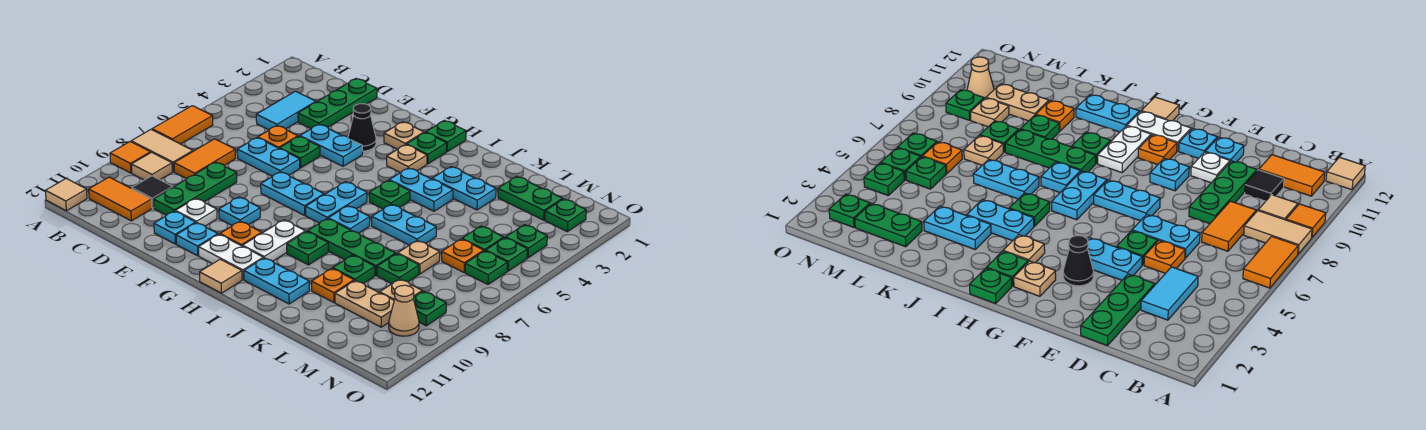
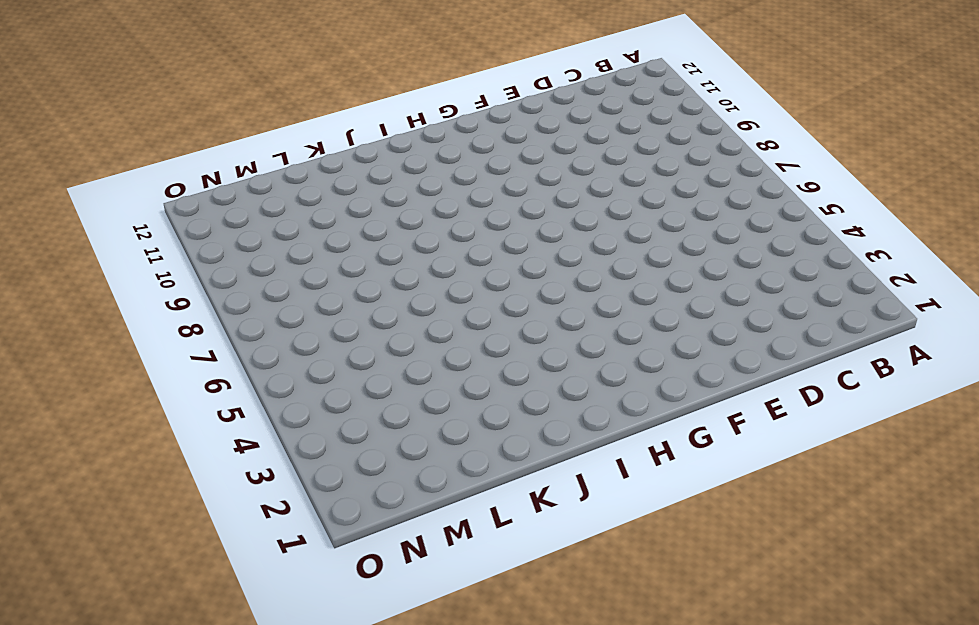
none -> orange 1x2 tile [152,106,213,144]
none -> tan 1x2 tile [131,130,193,172]
none -> orange 1x1 tile [110,142,151,173]
none -> tan 1x1 tile [46,179,87,211]

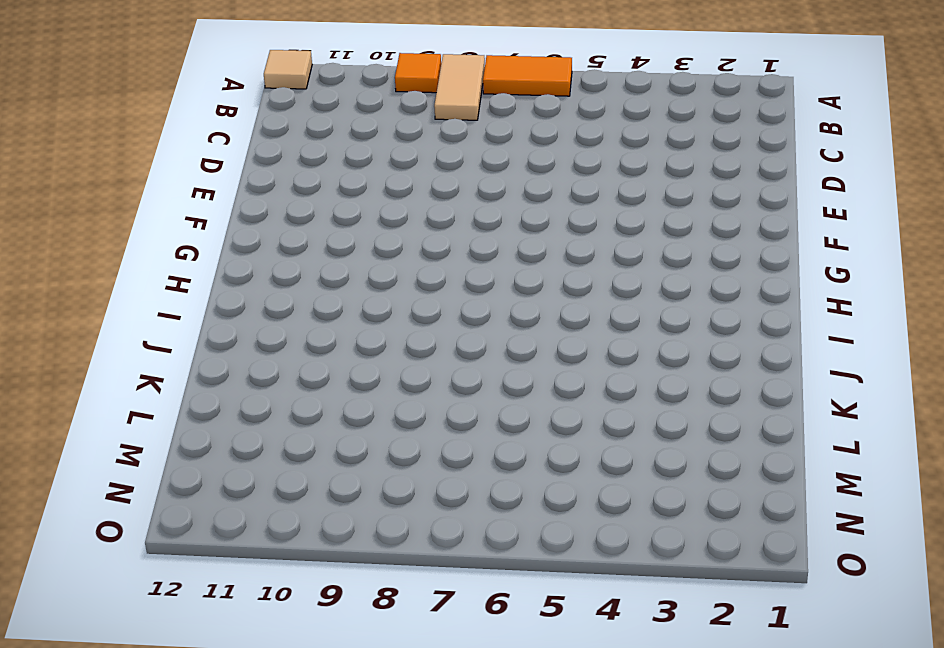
none -> tan 1x1 tile [131,152,172,180]
none -> orange 1x2 tile [89,177,152,221]
none -> cyan 1x2 tile [256,91,316,130]
none -> orange 1x2 tile [174,139,236,179]

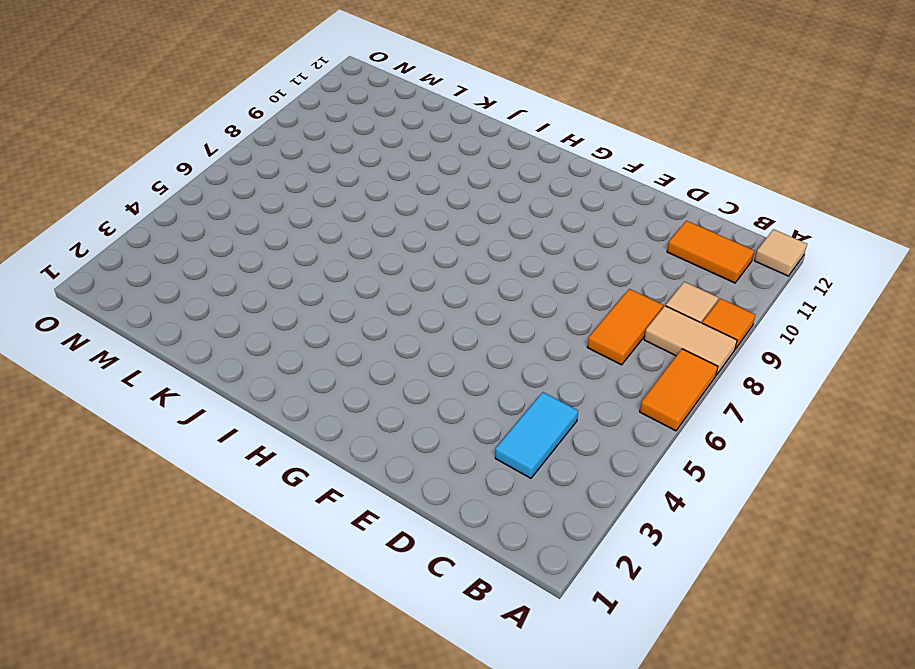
none -> black 1x1 tile [132,176,173,208]
none -> green 1x3 plate [298,79,377,129]
none -> orange 1x1 plate [258,126,298,149]
none -> cyan 1x2 plate [237,138,300,176]

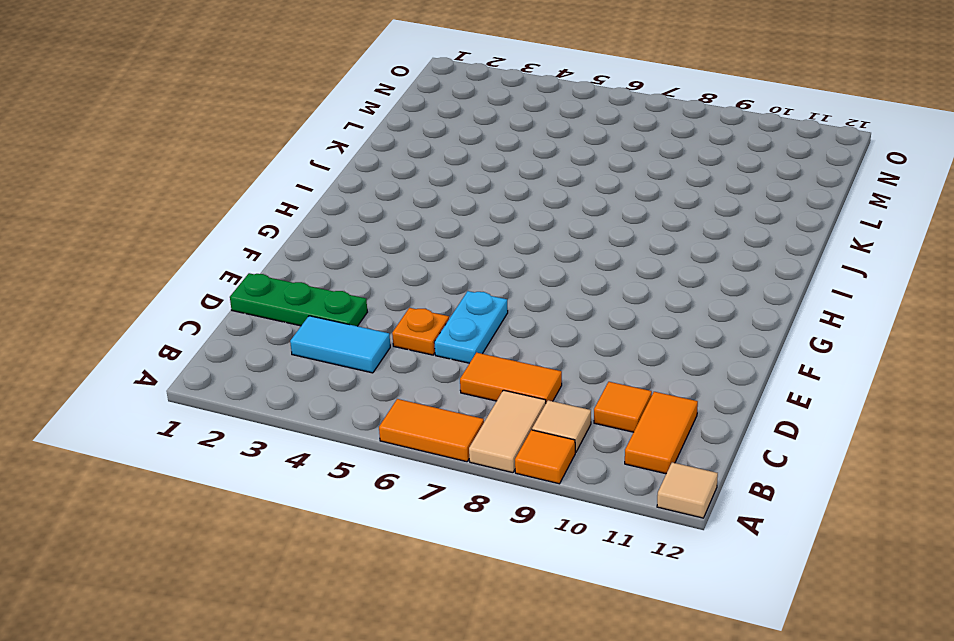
orange 1x1 tile [594,382,652,432] -> black 1x1 tile [132,176,173,208]
none -> green 1x3 plate [154,162,237,215]
none -> cyan 1x2 plate [300,124,362,166]
none -> green 1x1 plate [280,137,320,168]
none -> white 1x1 plate [176,198,217,226]

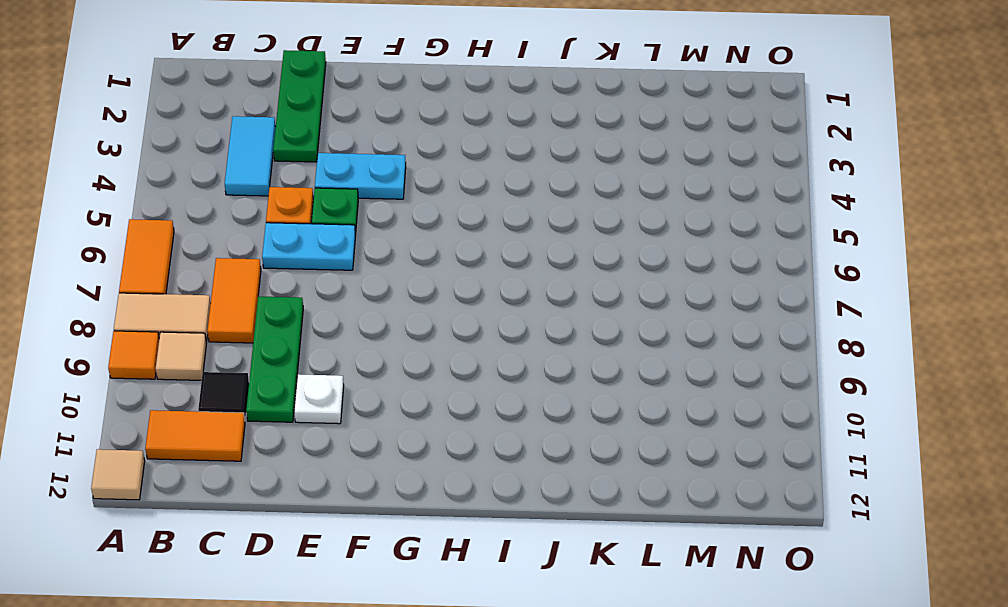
none -> cyan 1x1 plate [154,211,196,244]
none -> black 1x1 cone [348,104,376,151]
none -> cyan 1x2 plate [261,172,324,215]
none -> cyan 1x1 plate [219,197,260,226]

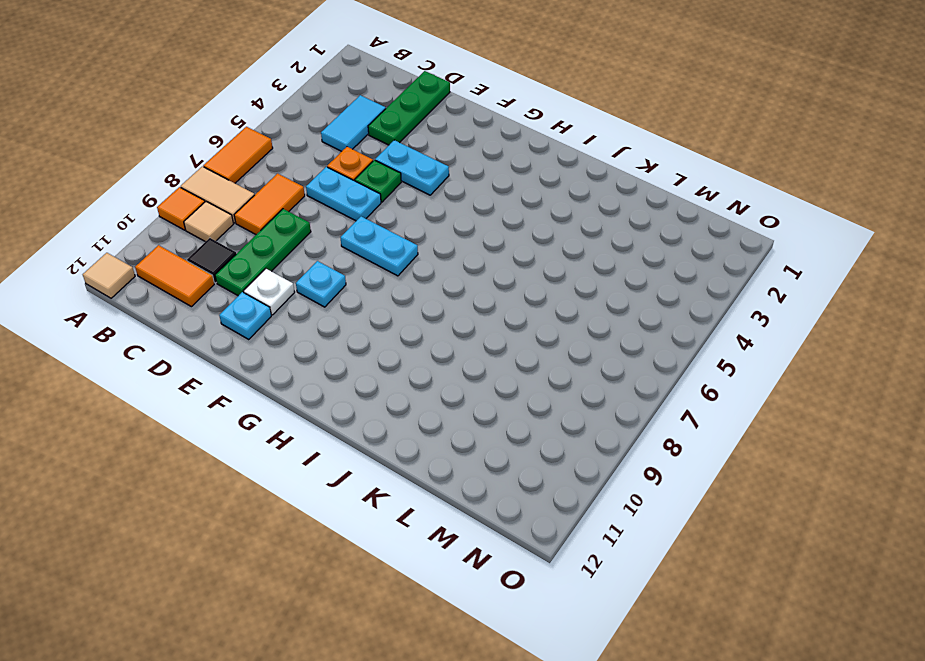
none -> black 1x1 cone [348,104,376,151]
none -> cyan 1x1 plate [176,223,218,256]
none -> tan 1x1 plate [384,122,424,149]
none -> orange 1x1 plate [220,221,262,246]

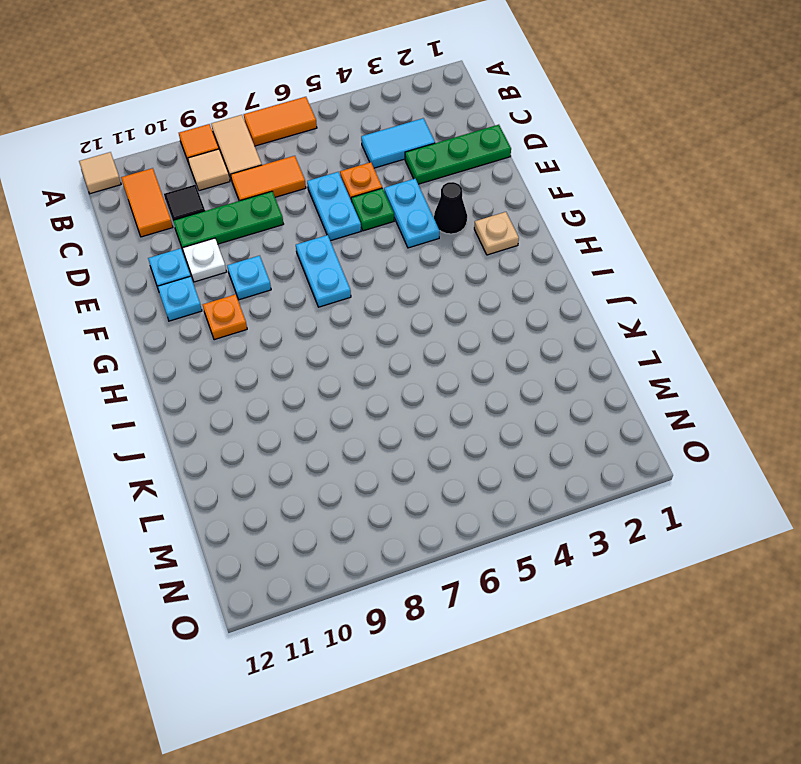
none -> white 1x2 plate [199,234,263,280]
none -> green 1x1 plate [426,121,466,152]
none -> green 1x1 plate [406,133,447,164]
none -> tan 1x1 plate [387,145,427,173]

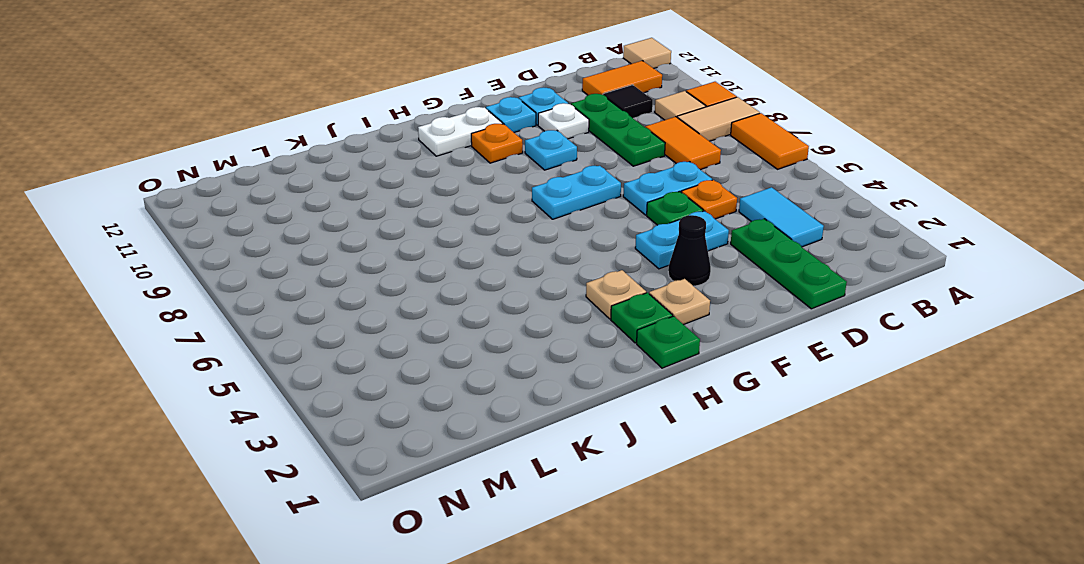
none -> cyan 1x2 plate [306,182,367,223]
none -> white 1x2 plate [243,220,305,261]
none -> tan 1x1 tile [200,259,242,293]
none -> cyan 1x2 plate [389,168,453,211]

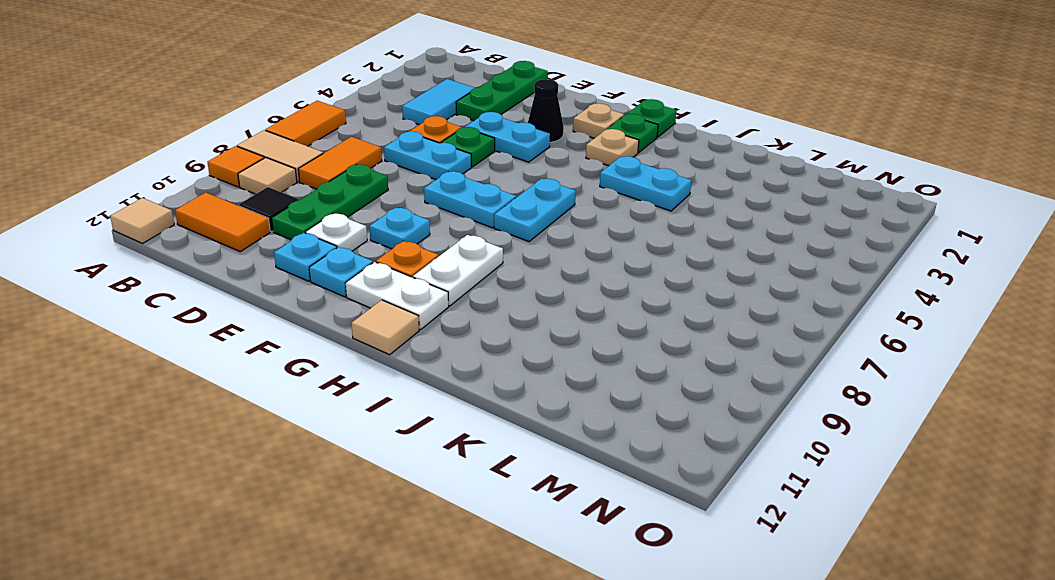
none -> green 1x1 plate [369,180,410,209]
none -> cyan 1x1 plate [328,206,370,233]
none -> green 1x3 plate [308,219,396,275]
none -> green 1x1 plate [287,232,328,265]

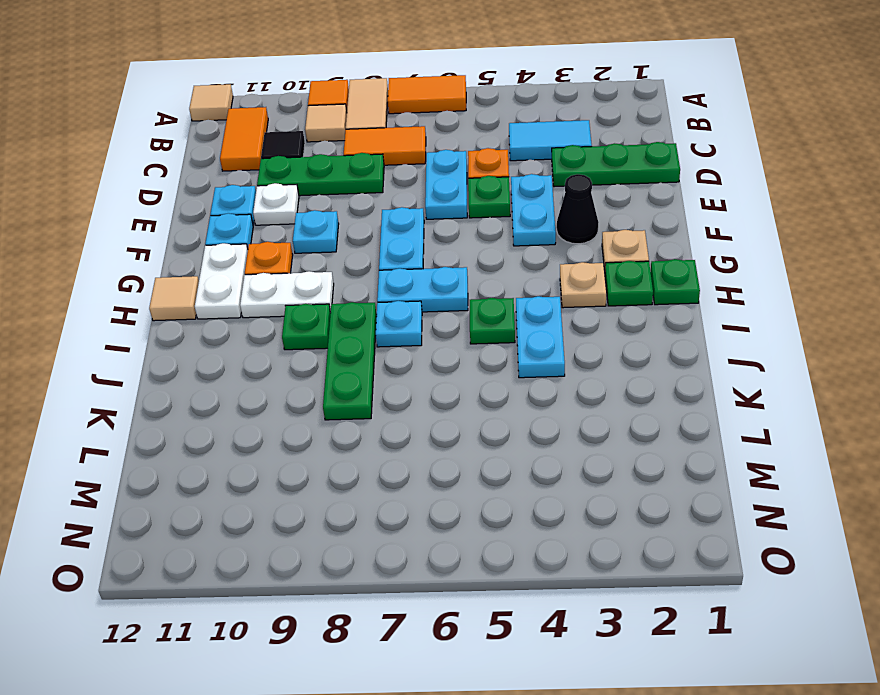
none -> cyan 1x2 plate [244,258,310,304]
none -> cyan 1x2 plate [432,167,496,210]
none -> cyan 1x2 plate [372,204,436,245]
none -> green 1x1 plate [333,255,375,284]

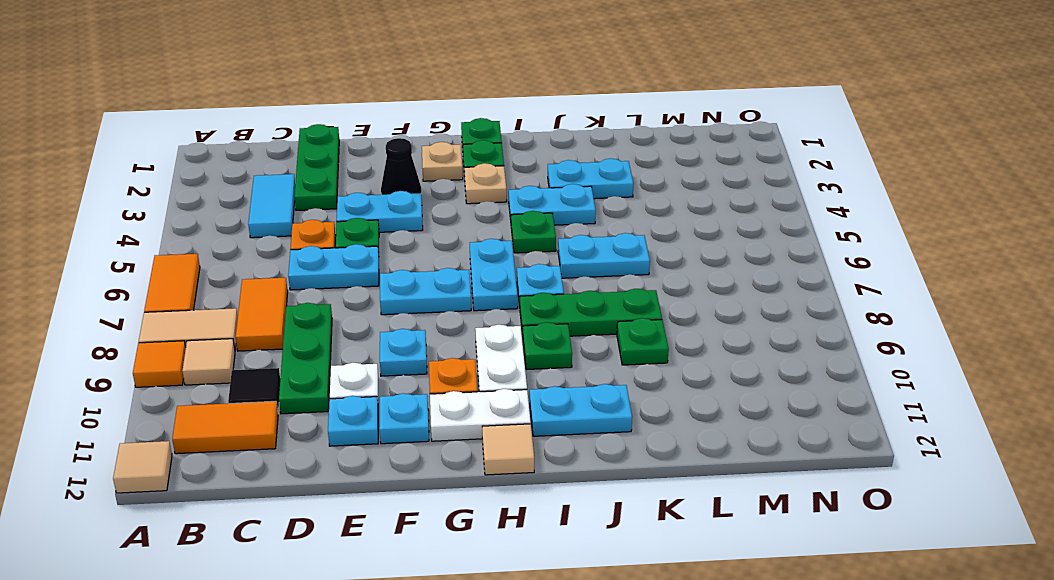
none -> orange 1x1 plate [312,268,354,302]
none -> green 1x2 plate [498,176,562,220]
none -> tan 1x1 plate [398,240,440,274]
none -> green 1x1 plate [377,254,419,284]

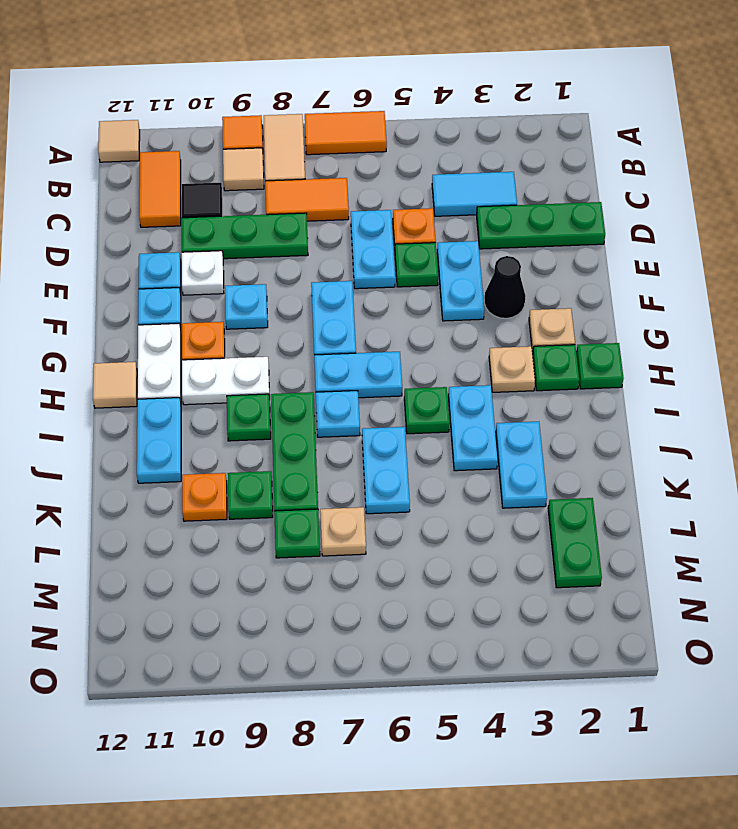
none -> tan 1x2 plate [335,281,394,327]
none -> green 1x1 plate [462,226,504,251]
none -> orange 1x1 plate [442,239,484,273]
none -> tan 1x1 plate [380,279,422,300]

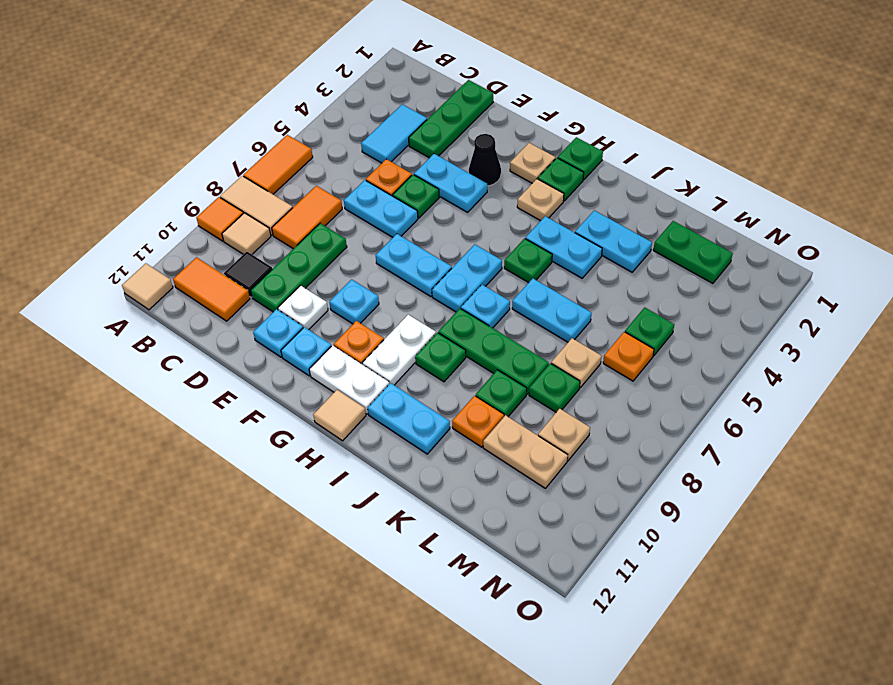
none -> green 1x1 plate [545,199,586,232]
none -> green 1x1 plate [506,225,547,258]
none -> green 1x1 plate [486,238,528,271]
none -> green 1x1 plate [465,251,508,284]

